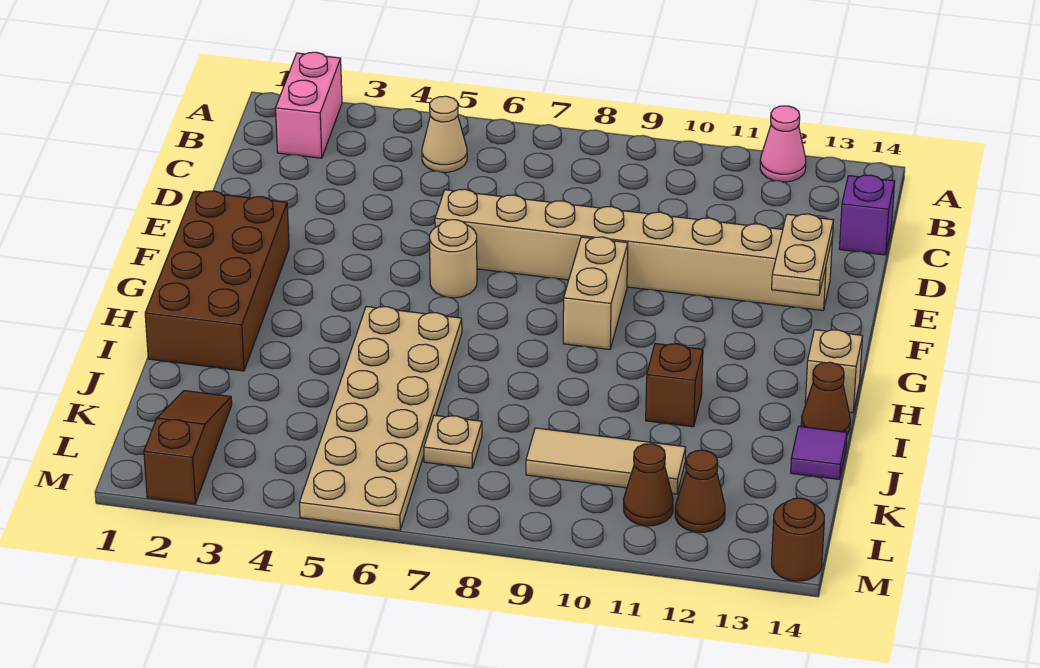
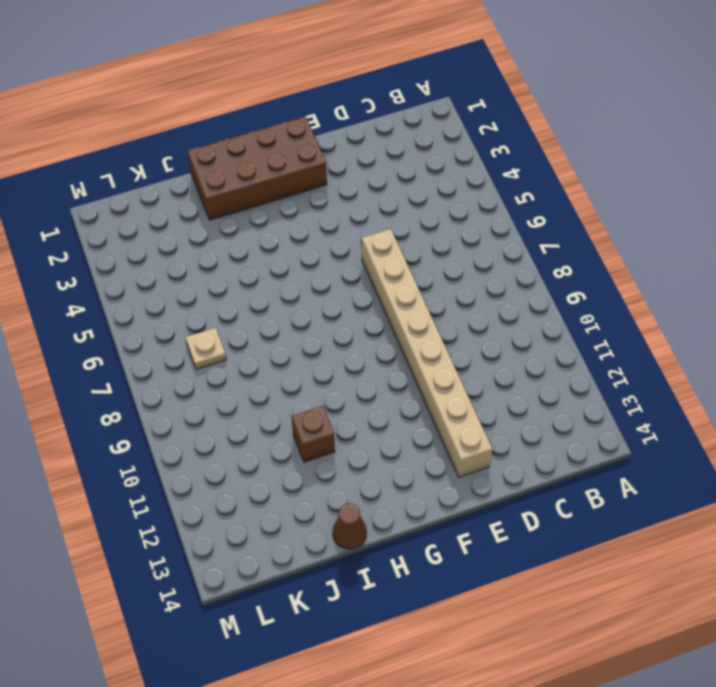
none -> pink 1x2 brick [276,52,342,158]
none -> pink 1x1 cone [760,106,806,182]
none -> tan 1x1 cone [422,96,467,172]

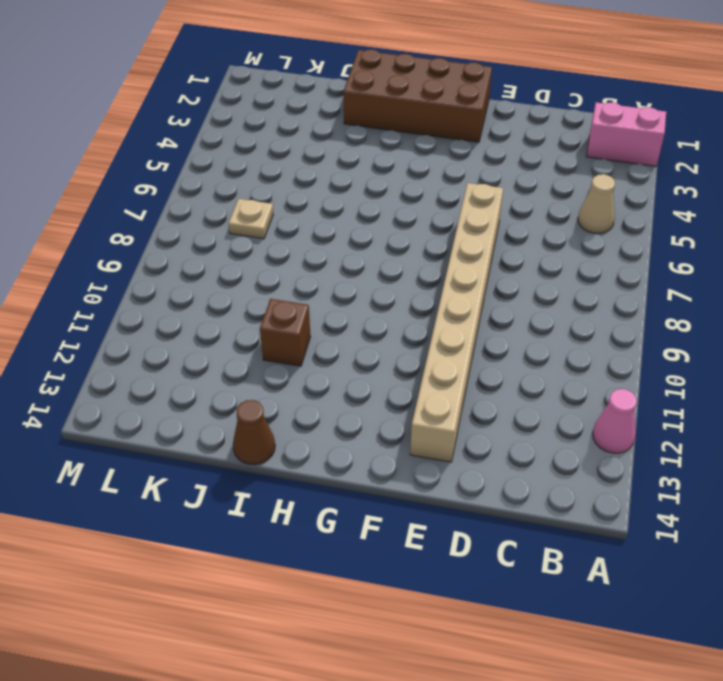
none -> purple 1x1 brick [839,175,895,255]
none -> tan 1x1 round brick [430,220,477,298]
none -> tan 1x2 brick [563,237,628,350]

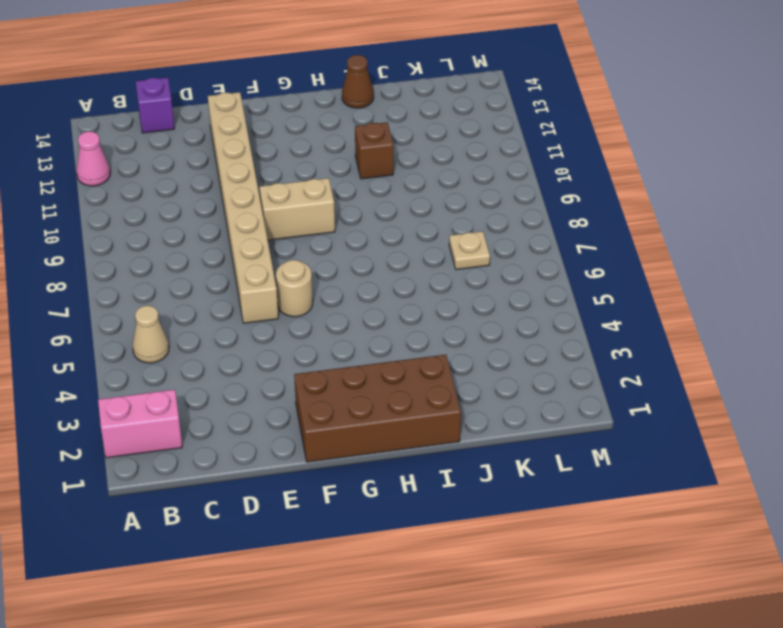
none -> tan 2x6 plate [299,307,462,530]
none -> tan 1x1 brick [805,330,863,413]
none -> purple 1x1 tile [791,426,847,479]

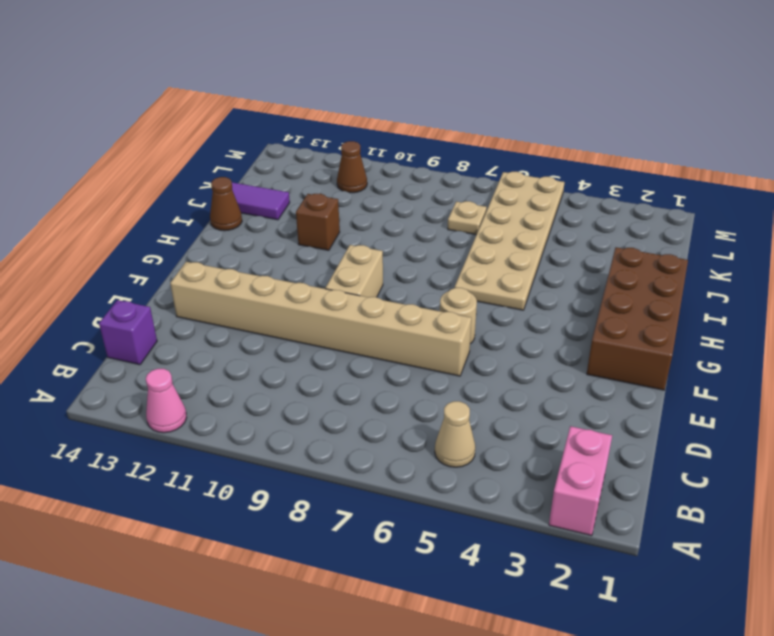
purple 1x2 tile [232,182,290,220] -> purple 1x1 tile [791,426,847,479]
none -> tan 1x1 brick [805,330,863,413]
none -> brown 1x3 slope [144,391,232,504]
none -> tan 1x3 tile [526,428,686,494]

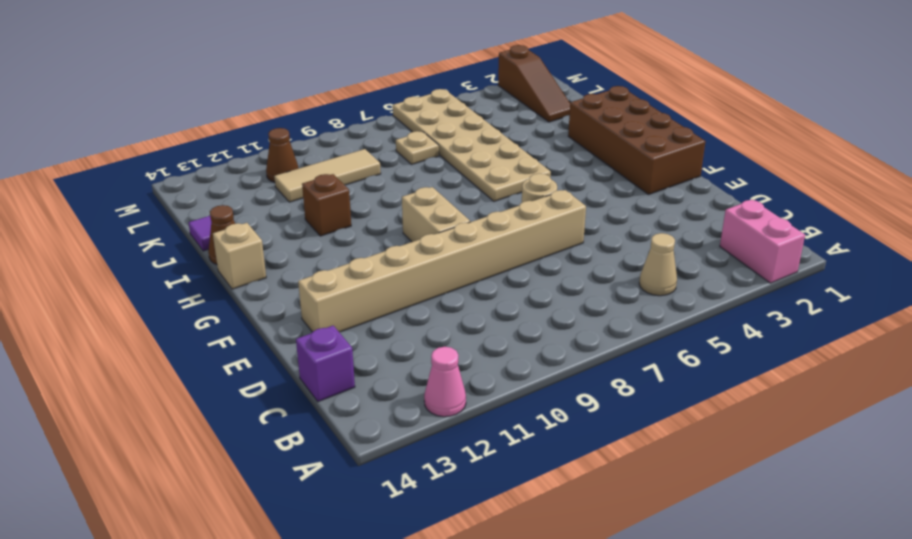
none -> brown 1x1 cone [675,450,725,532]
none -> brown 1x1 round brick [772,498,824,581]
none -> tan 1x2 plate [772,214,833,295]

